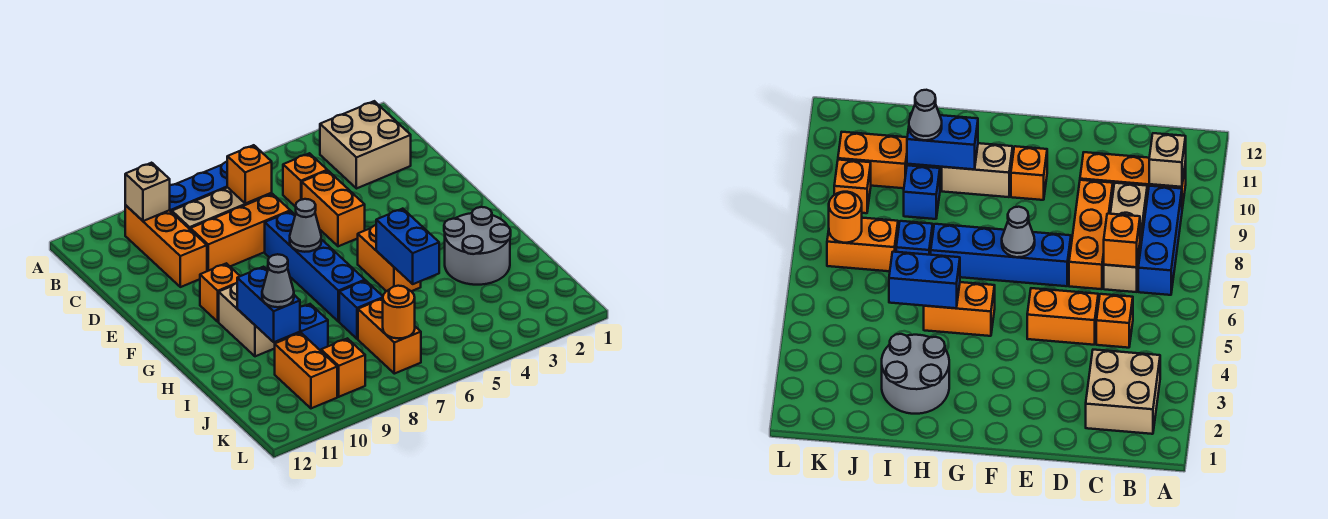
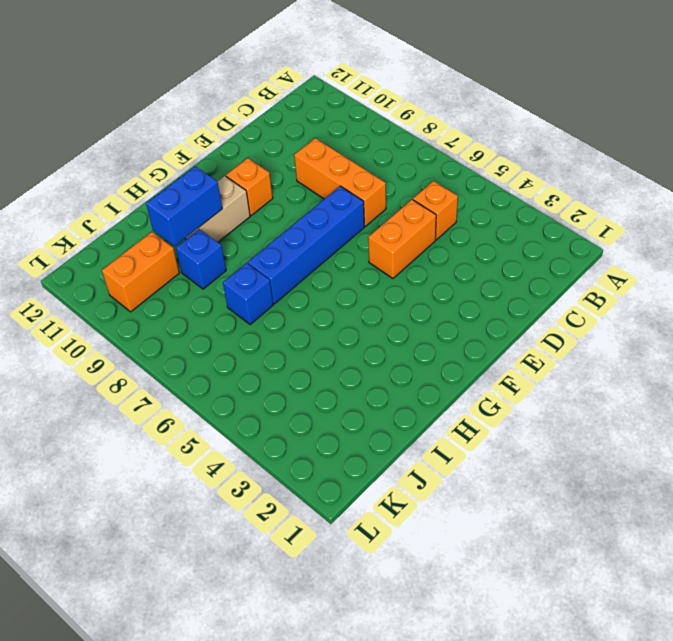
none -> tan 2x2 brick [320,101,411,189]
none -> blue 1x3 brick [170,162,228,212]
none -> orange 1x3 brick [125,205,207,287]

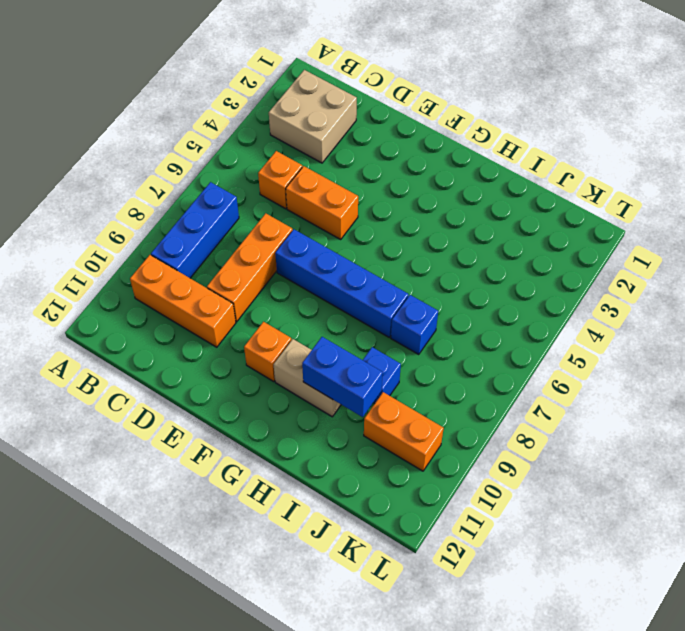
none -> tan 1x3 brick [172,188,272,229]
none -> orange 1x2 brick [358,225,421,291]
none -> grey 2x2 round brick [444,207,511,285]

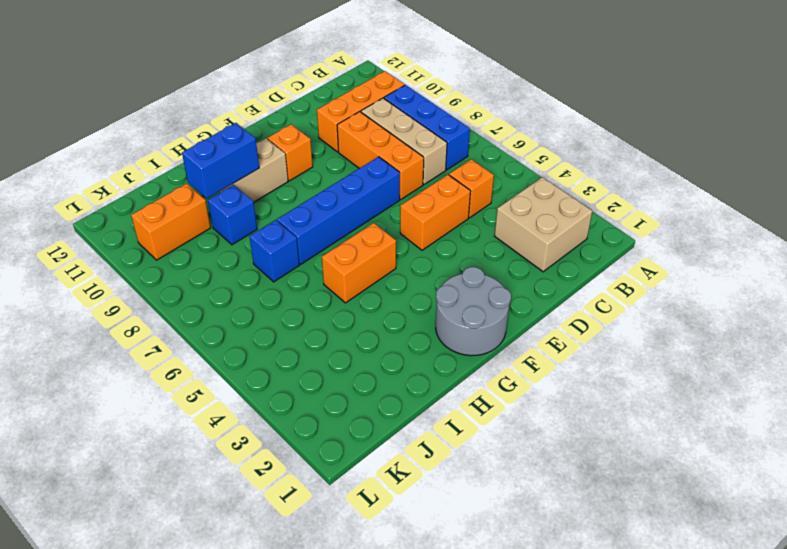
grey 2x2 round brick [436,267,511,356] -> grey 2x2 round brick moved to [444,207,511,285]
none -> orange 1x2 brick [358,299,421,374]
none -> orange 1x1 brick [321,338,365,397]
none -> tan 1x1 brick [125,163,170,221]

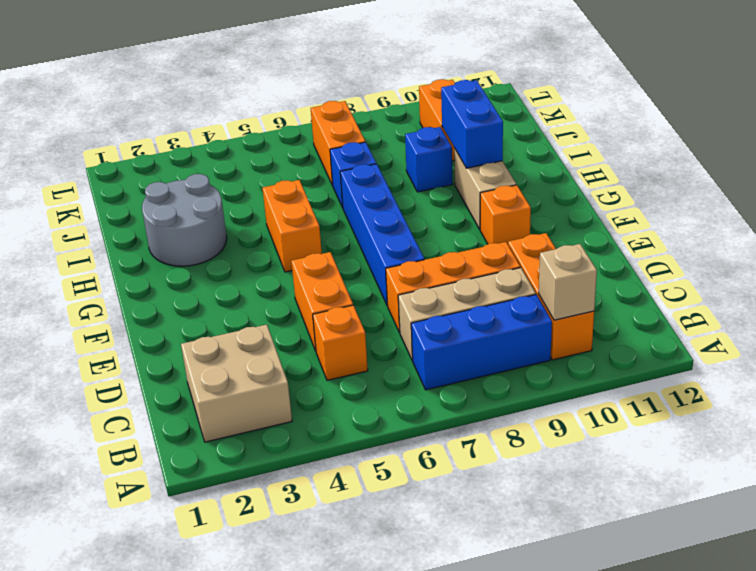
none -> orange 1x1 brick [321,338,365,397]
none -> orange 1x1 brick [227,145,272,204]
none -> grey 1x1 cone [290,199,321,252]

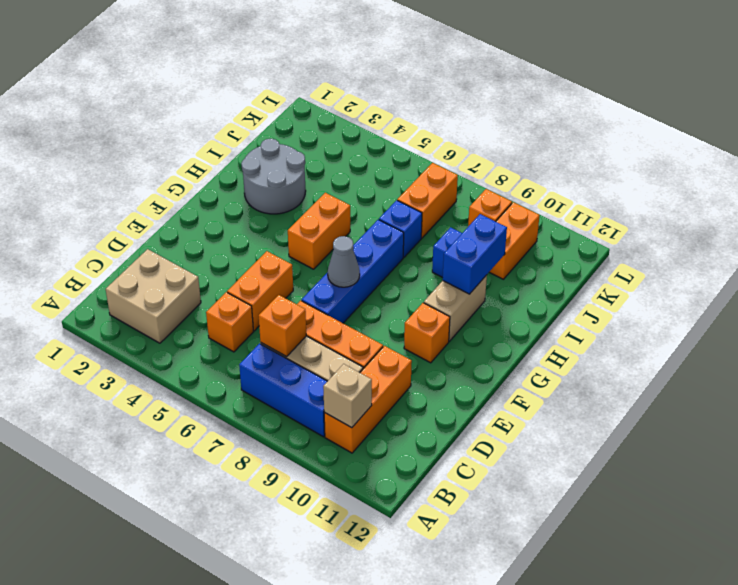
none -> blue 1x2 brick [376,209,439,284]
none -> orange 1x1 round brick [383,286,415,338]
none -> grey 1x1 cone [262,254,294,307]

